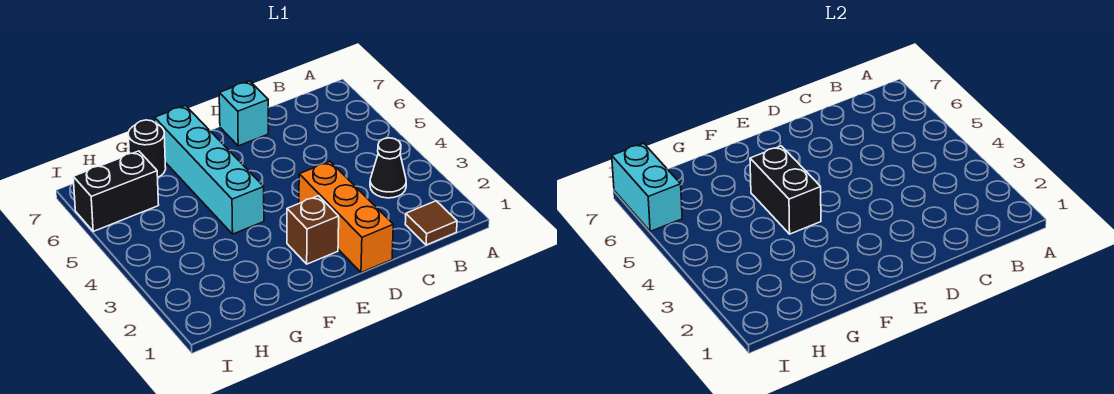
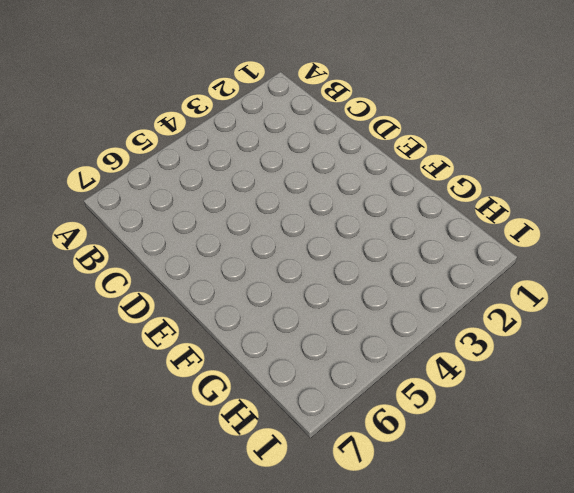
none -> brown 1x1 tile [405,201,457,245]
none -> black 1x1 cone [370,138,406,198]

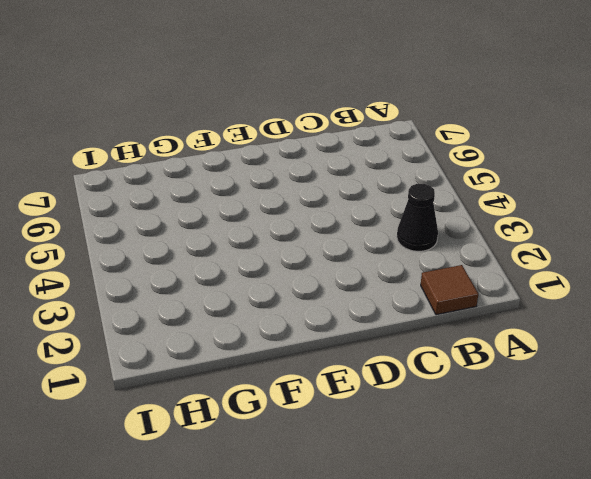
none -> orange 1x3 brick [299,162,393,272]
none -> cyan 1x1 brick [219,81,268,146]

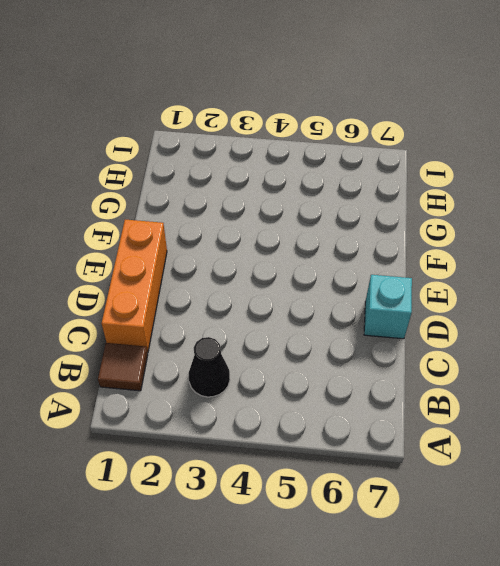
orange 1x3 brick [102,220,167,353] -> orange 1x3 brick turned to [299,162,393,272]
none -> brown 1x1 brick [287,196,339,264]
none -> cyan 1x4 brick [155,106,264,234]

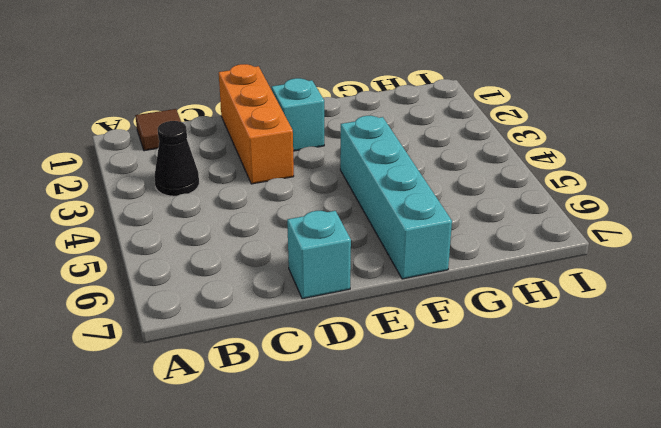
cyan 1x1 brick [272,78,324,151] -> brown 1x1 brick [287,196,339,264]
none -> black 1x1 round brick [128,120,166,177]
none -> black 1x2 brick [73,151,159,231]

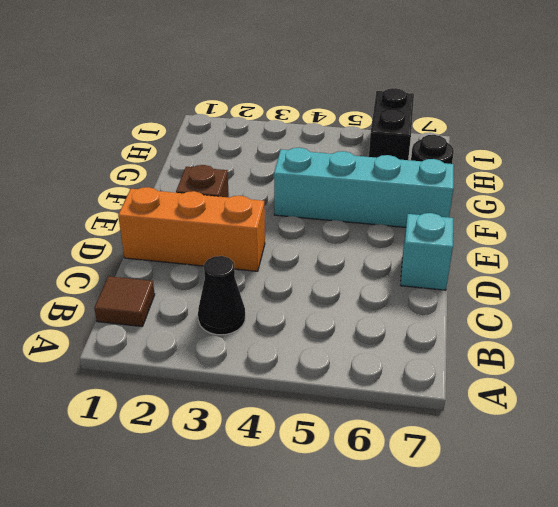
none -> black 1x2 brick [750,146,821,234]
none -> cyan 1x2 brick [612,143,682,231]

